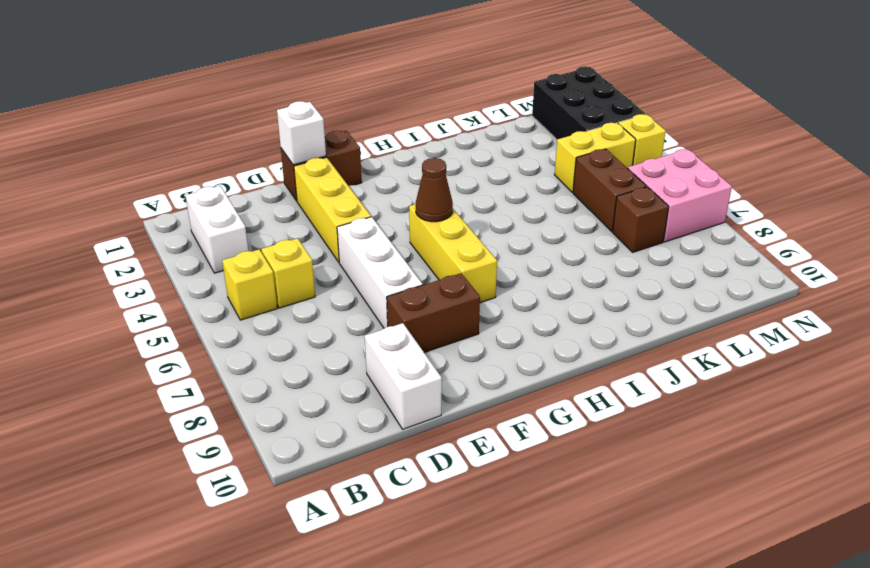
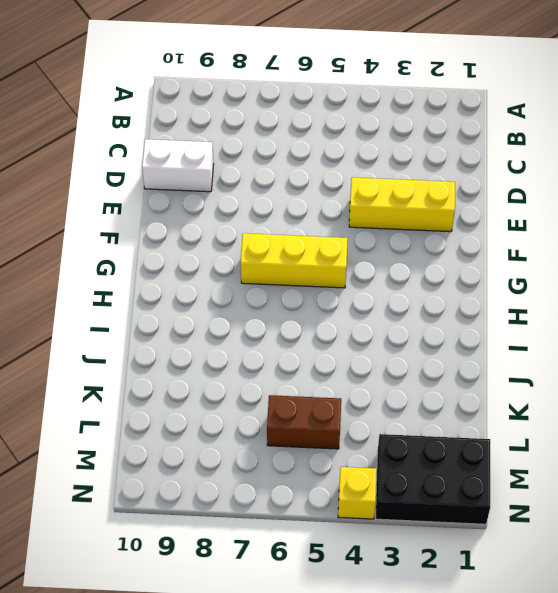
none -> white 1x2 brick [185,186,248,273]
none -> yellow 1x1 brick [222,249,277,320]
none -> yellow 1x1 brick [261,238,315,308]

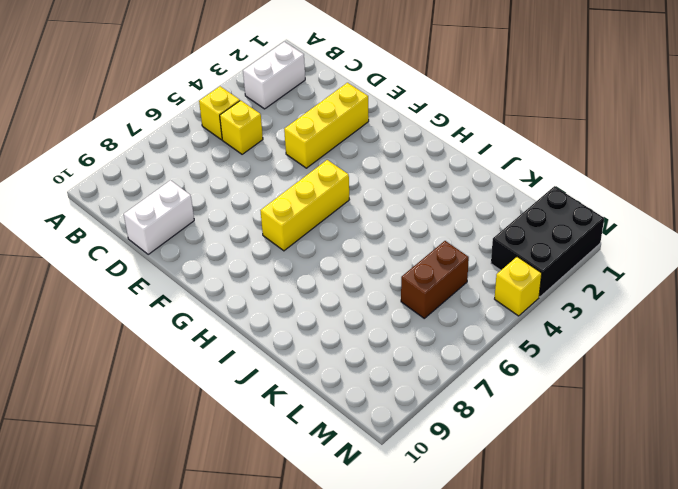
none -> brown 1x2 brick [281,131,362,201]
none -> white 1x3 brick [337,217,423,328]
none -> brown 1x2 brick [387,273,480,352]

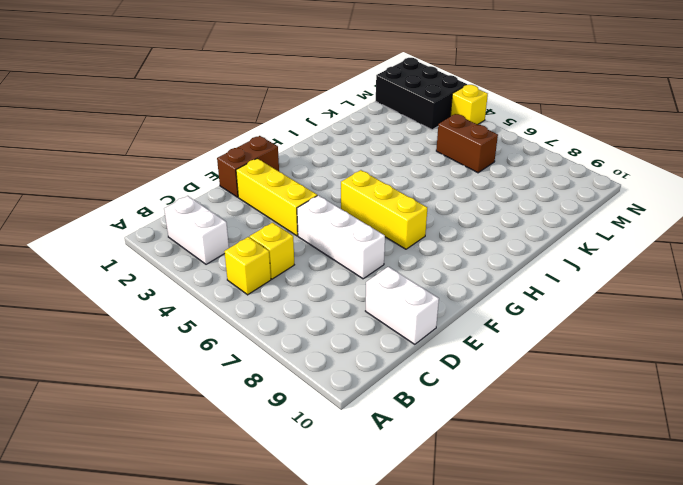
none -> brown 1x2 brick [387,273,480,352]
none -> yellow 1x2 brick [554,123,636,192]
none -> brown 1x1 brick [613,187,669,252]

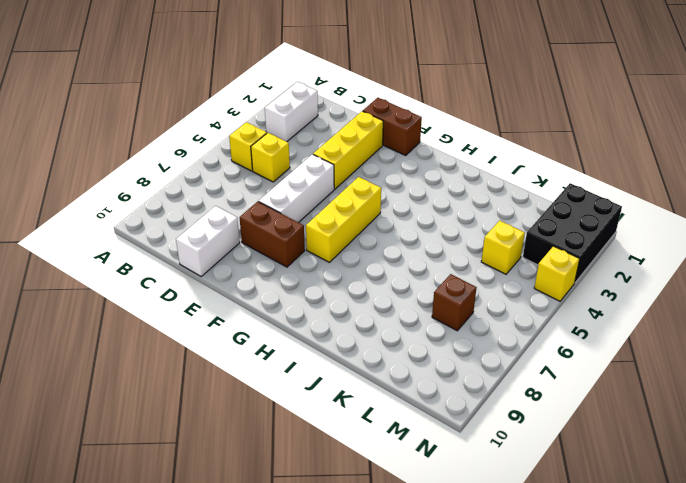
yellow 1x1 brick [481,221,525,274] -> yellow 1x2 brick [554,123,636,192]
none -> brown 1x2 brick [573,149,646,231]
none -> pink 2x2 brick [628,149,732,242]
none -> white 1x1 brick [277,101,326,165]

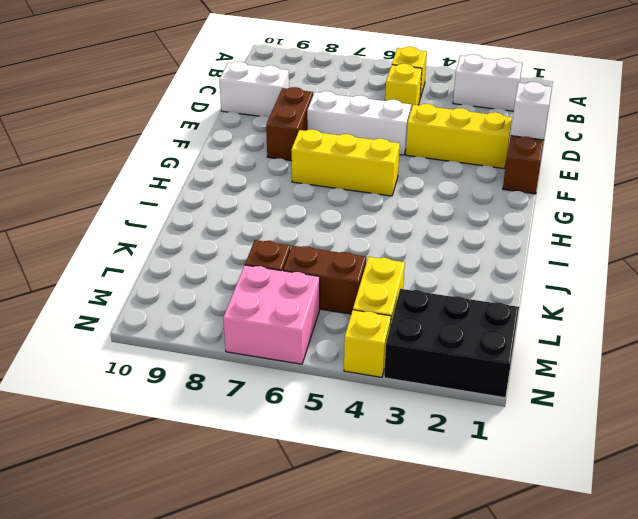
none -> brown 1x1 cone [416,158,453,222]

